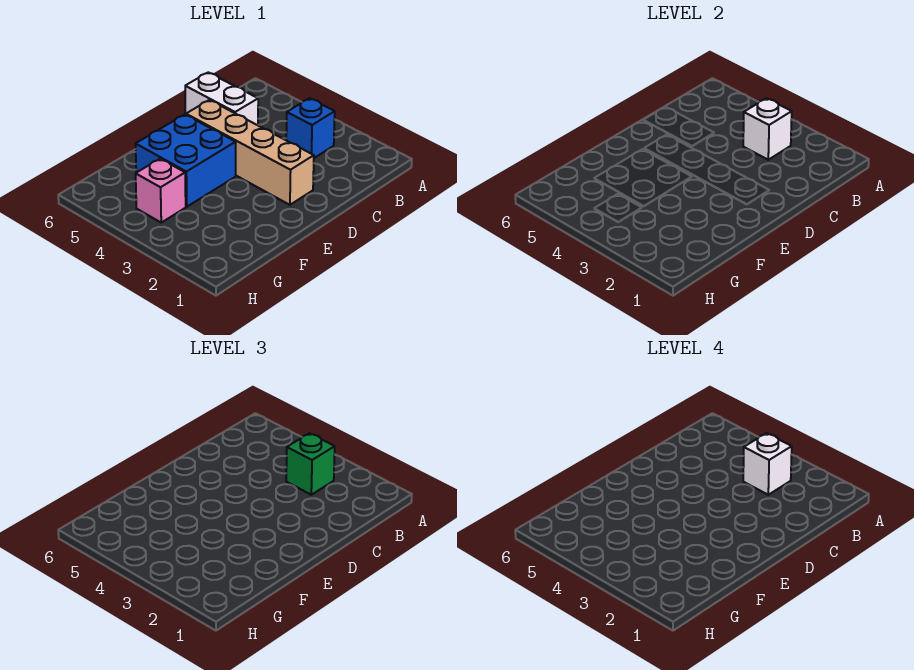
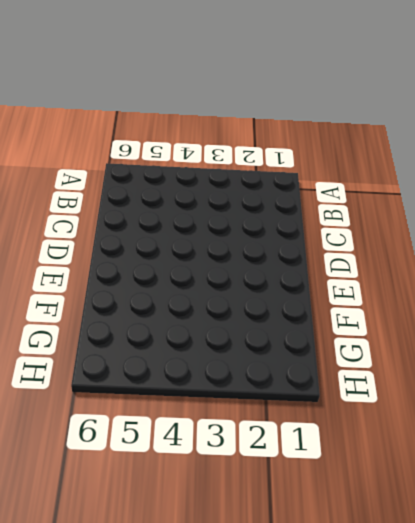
none -> blue 1x1 brick [286,98,335,158]
none -> white 1x2 brick [185,72,258,125]

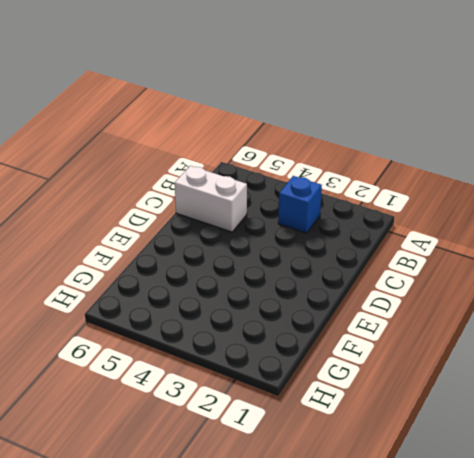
none -> tan 1x4 brick [186,100,314,205]
none -> blue 2x2 brick [136,115,236,207]

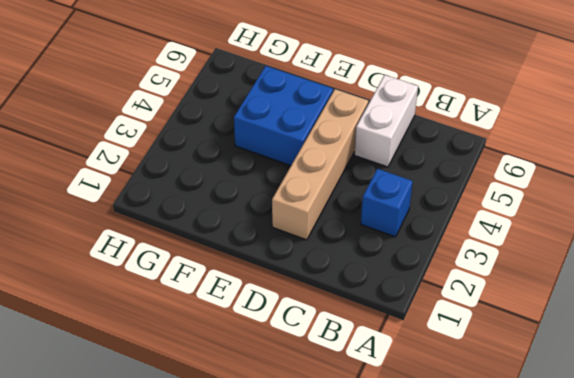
none -> pink 1x1 brick [136,159,186,222]
none -> white 1x1 brick [743,98,792,160]

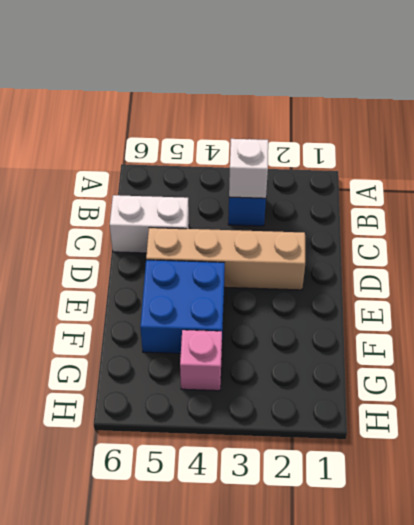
none -> green 1x1 brick [286,433,335,495]
none -> white 1x1 brick [743,433,792,495]

